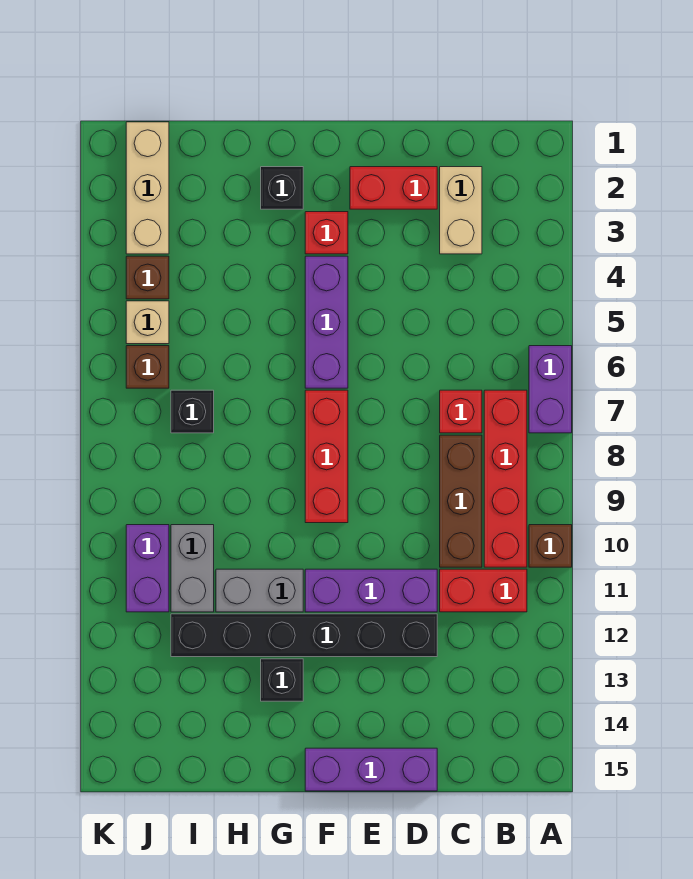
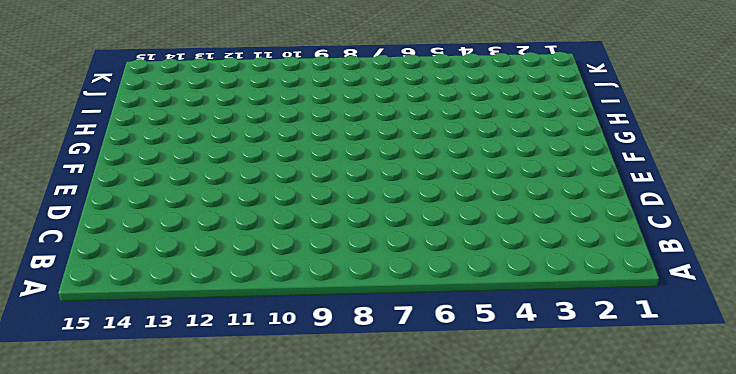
none -> purple 1x2 brick [529,346,572,433]
none -> brown 1x1 brick [529,525,572,567]
none -> red 1x4 brick [484,390,527,567]

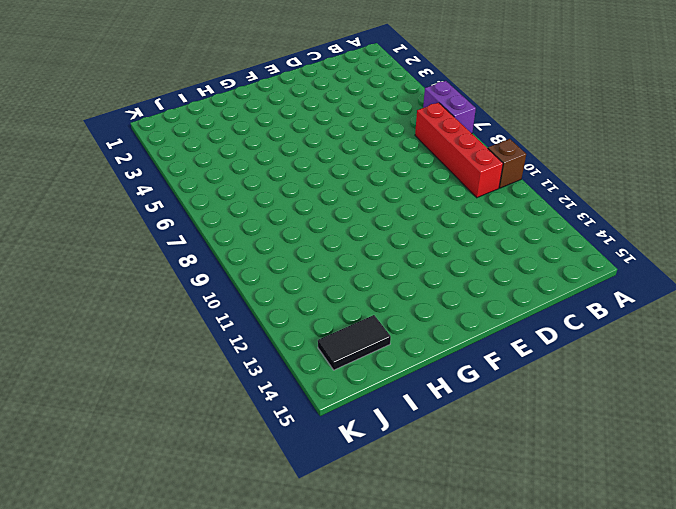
black 1x2 tile [318,315,391,370] -> none
none -> red 1x2 brick [440,569,527,612]
none -> tan 1x2 brick [440,167,482,254]
none -> red 1x1 brick [440,390,482,433]

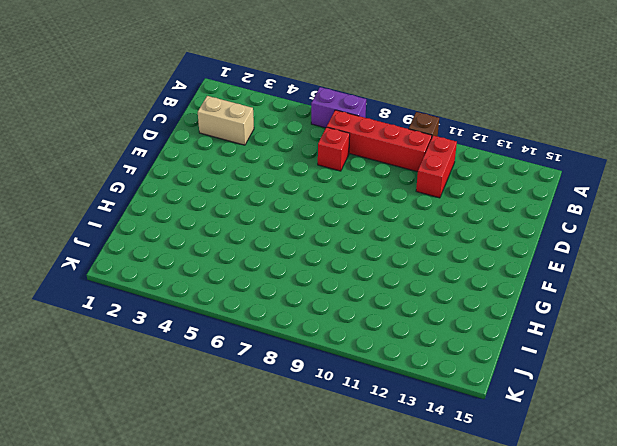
none -> brown 1x3 brick [440,435,482,567]
none -> red 1x2 brick [350,167,437,209]
none -> purple 1x3 brick [305,569,437,612]

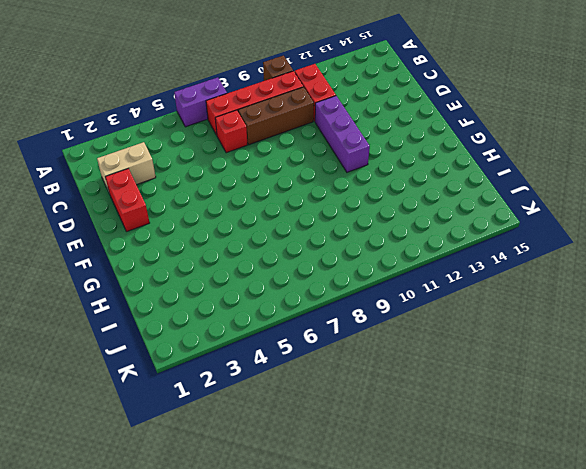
none -> black 1x6 brick [171,614,437,657]
none -> purple 1x3 brick [305,748,437,791]
none -> red 1x1 brick [305,212,348,254]

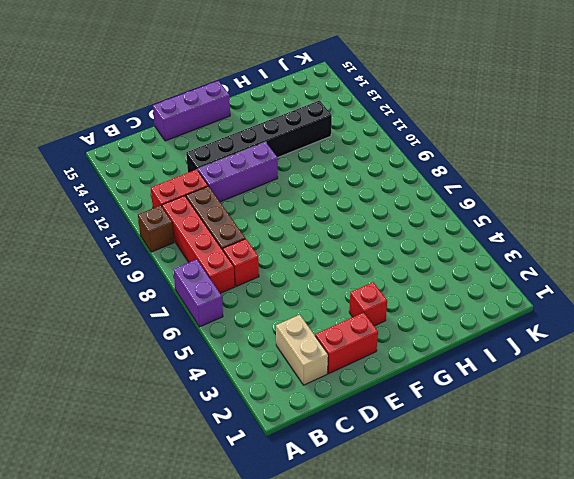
none -> purple 1x3 brick [305,256,348,388]
none -> red 1x3 brick [305,390,348,523]
none -> black 1x1 brick [261,167,303,209]

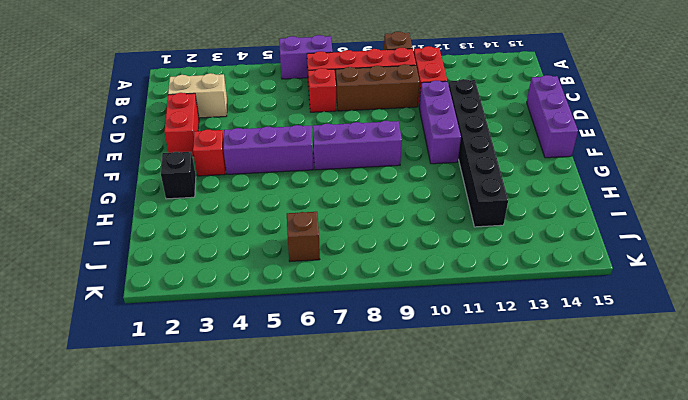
purple 1x3 brick [312,121,402,170] -> red 1x3 brick [305,390,348,523]
none -> grey 1x2 brick [216,569,303,612]
none -> black 1x1 brick [261,659,303,701]
none -> black 1x1 brick [171,390,214,433]

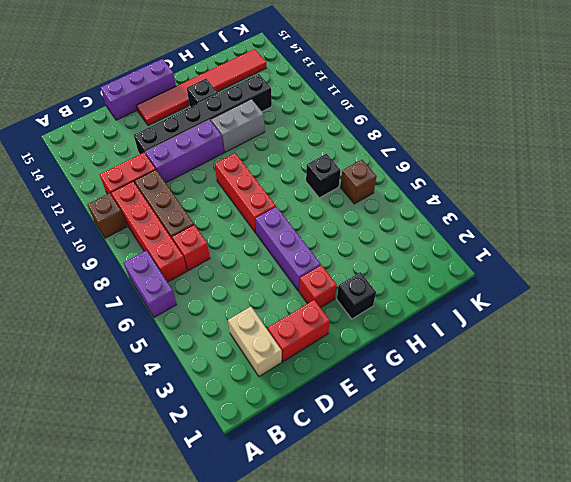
red 1x6 tile [136,49,266,126] -> none
none -> grey 1x2 brick [171,525,214,612]
none -> tan 1x3 brick [126,122,169,254]
none -> brown 1x1 brick [126,256,169,299]

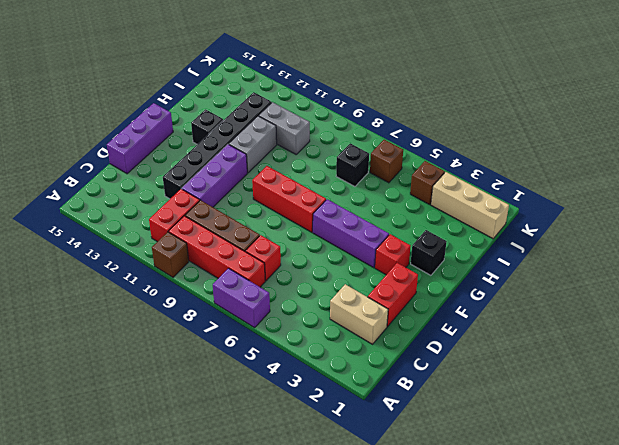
none -> tan 1x1 brick [126,301,169,344]
none -> purple 1x2 brick [126,525,169,612]

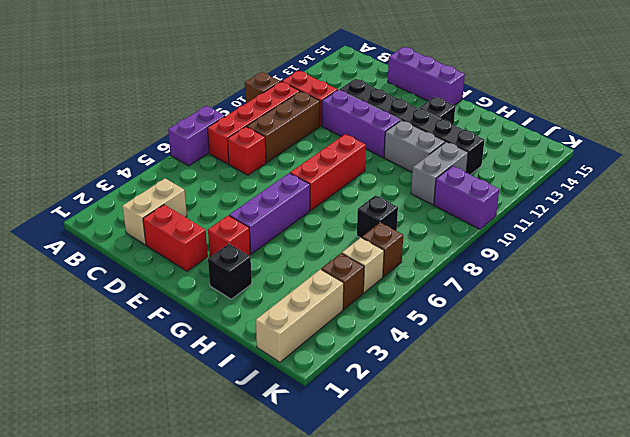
purple 1x2 brick [434,166,499,229] -> purple 1x2 brick turned to [126,525,169,612]

